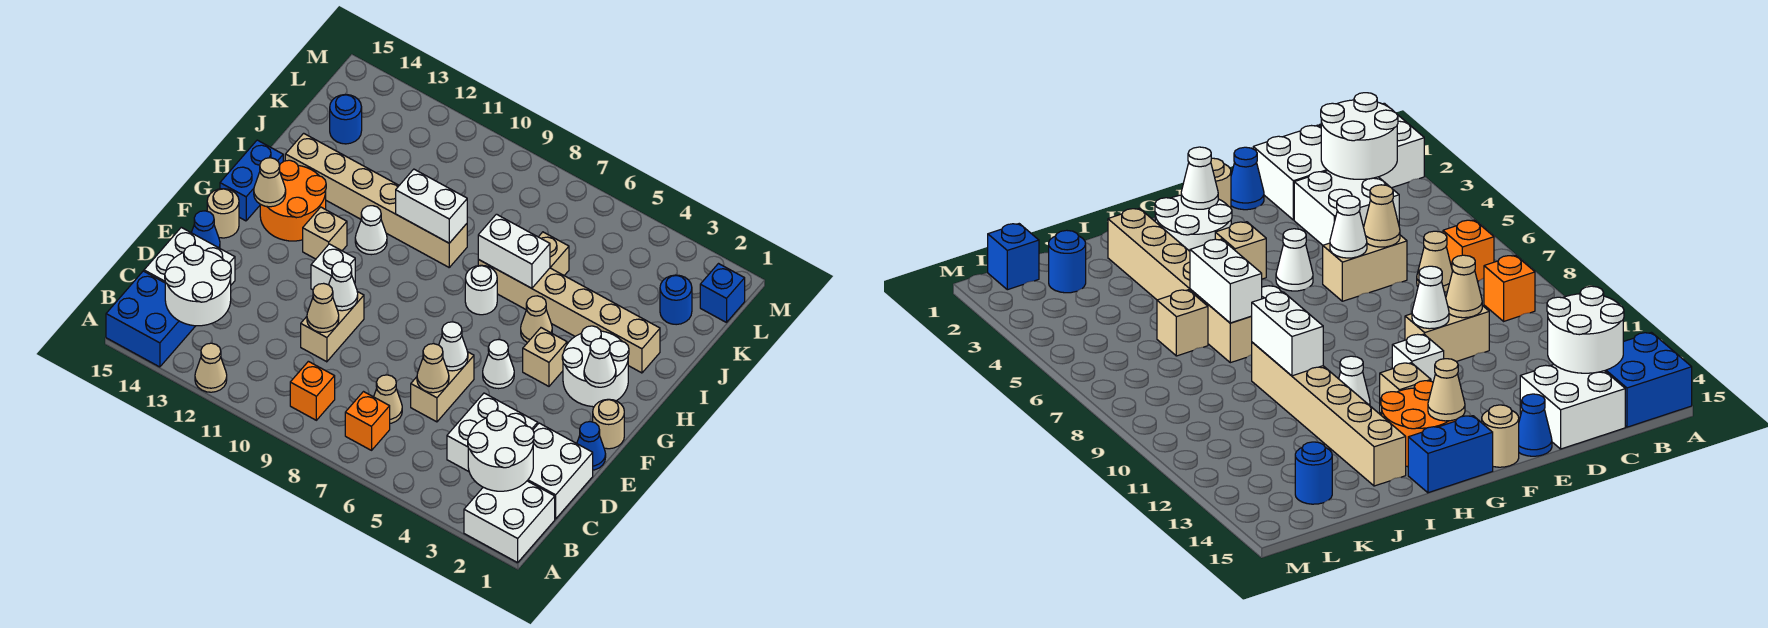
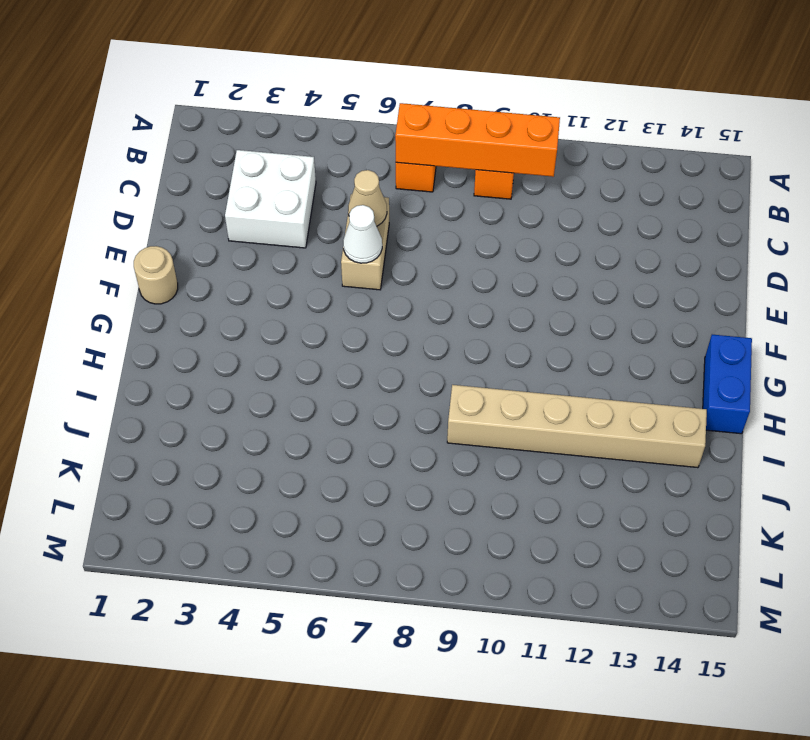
orange 1x4 brick [395,103,560,177] -> none
none -> white 2x2 brick [464,481,555,563]
none -> tan 1x1 cone [195,343,227,392]
none -> blue 2x2 brick [106,271,195,367]
none -> white 2x2 brick [527,423,593,519]

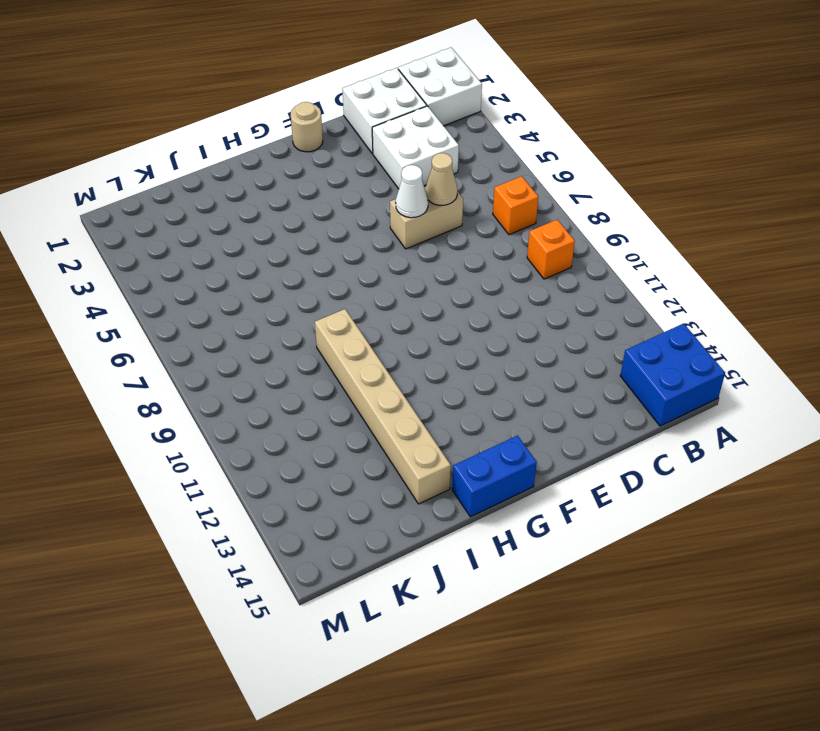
none -> tan 1x1 cone [195,343,227,392]
none -> tan 1x1 cone [374,375,402,423]
none -> white 2x2 brick [144,228,235,285]
none -> tan 1x2 brick [301,292,364,362]

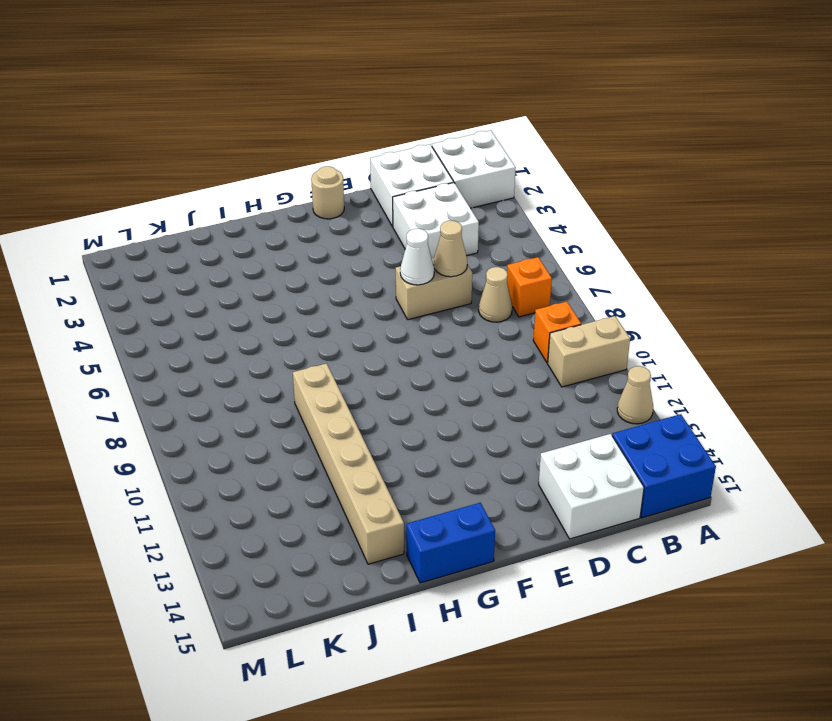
tan 1x2 brick [548,316,630,387] -> tan 1x2 brick moved to [301,292,364,362]
none -> blue 1x1 cone [577,422,606,470]
none -> blue 1x1 cone [191,211,220,248]
none -> white 1x1 cone [483,340,514,389]
none -> white 1x1 brick [311,244,355,290]

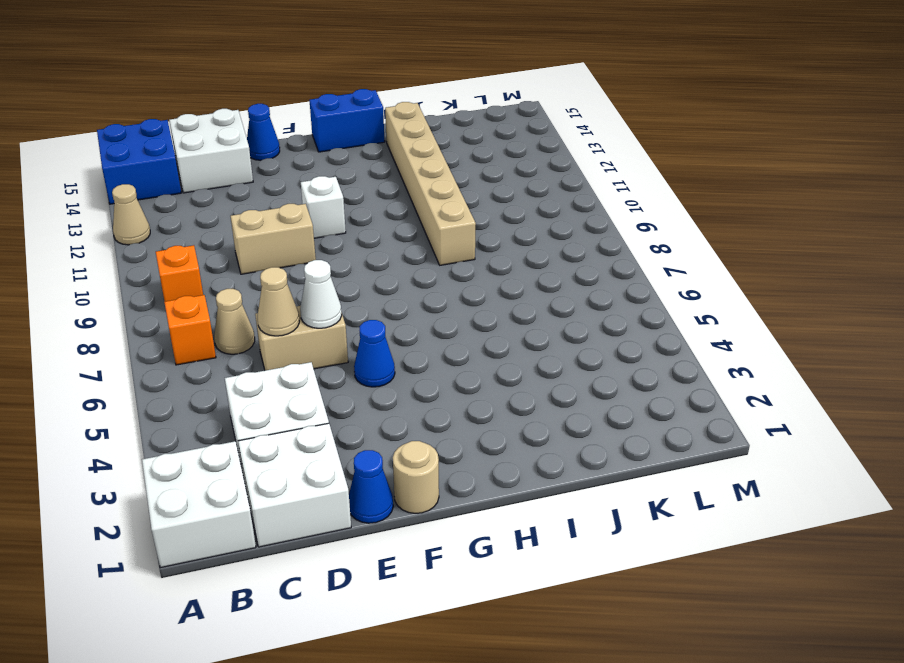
blue 1x1 cone [354,320,395,387] -> white 1x1 cone [483,340,514,389]
none -> tan 1x1 round brick [207,189,239,238]
none -> white 2x2 round brick [562,326,629,407]
none -> tan 1x1 brick [523,328,567,386]
none -> tan 1x1 brick [303,207,347,259]

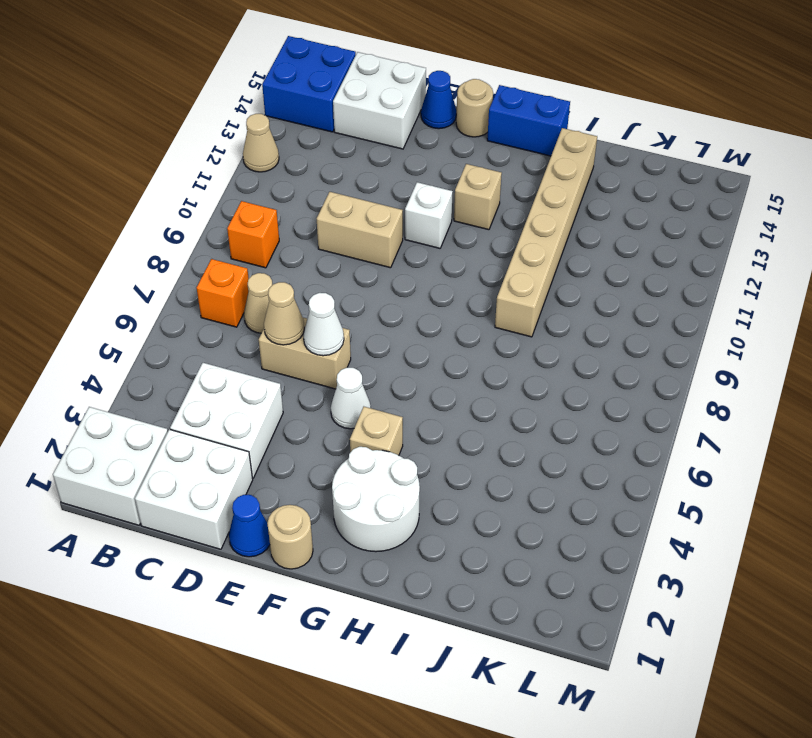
none -> orange 2x2 round brick [260,160,326,241]
none -> tan 1x1 cone [521,296,552,343]
none -> white 1x1 round brick [465,265,497,315]
none -> white 1x1 cone [355,206,387,255]

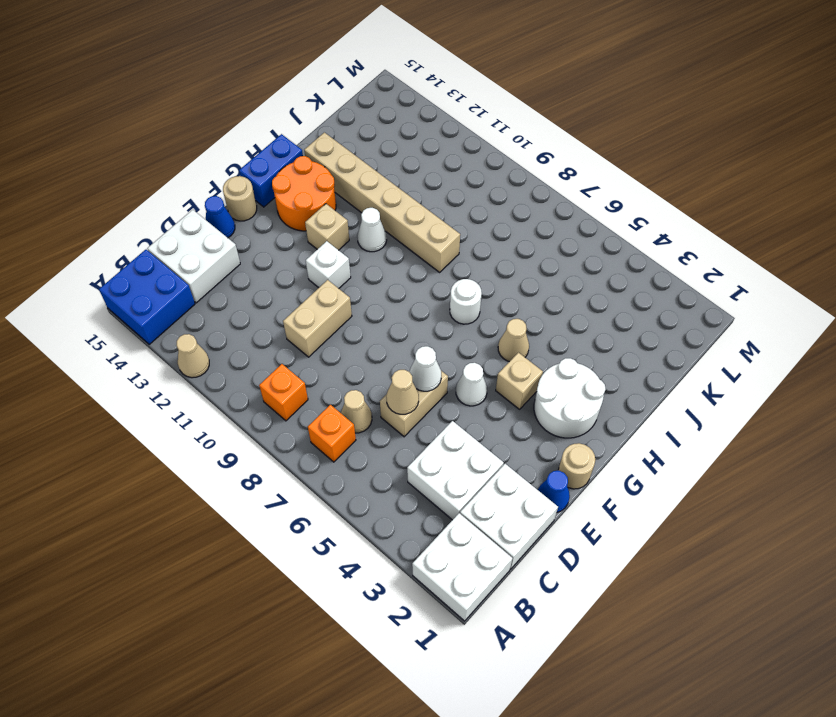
none -> tan 1x6 brick [478,260,660,373]
none -> tan 1x1 brick [539,232,569,275]
none -> blue 1x1 round brick [660,275,692,325]
none -> blue 1x1 round brick [330,94,362,144]

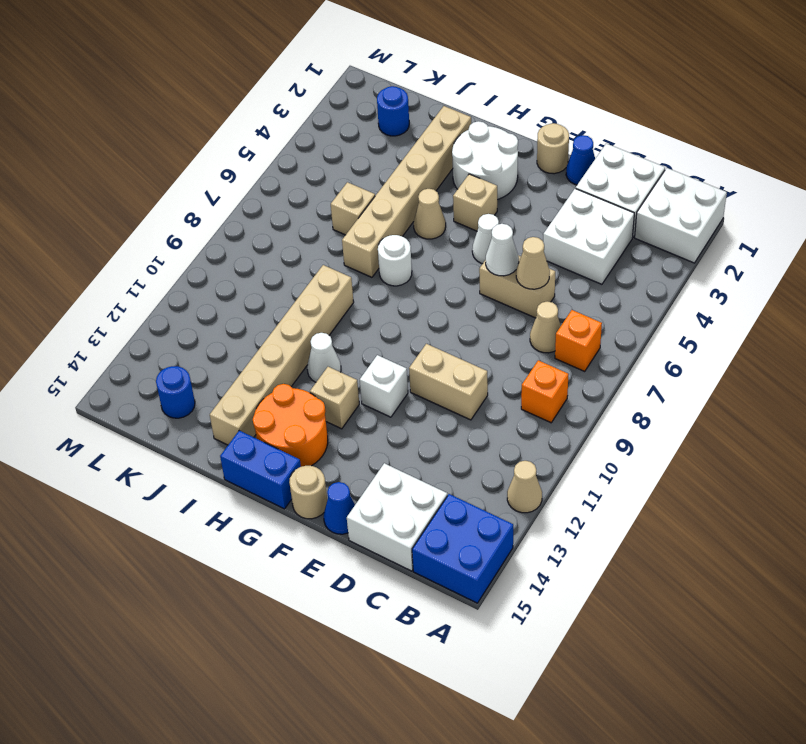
none -> blue 1x1 brick [700,264,745,323]
none -> white 2x2 round brick [468,411,534,491]
none -> white 2x2 round brick [165,245,231,326]
none -> tan 1x1 cone [307,283,339,332]

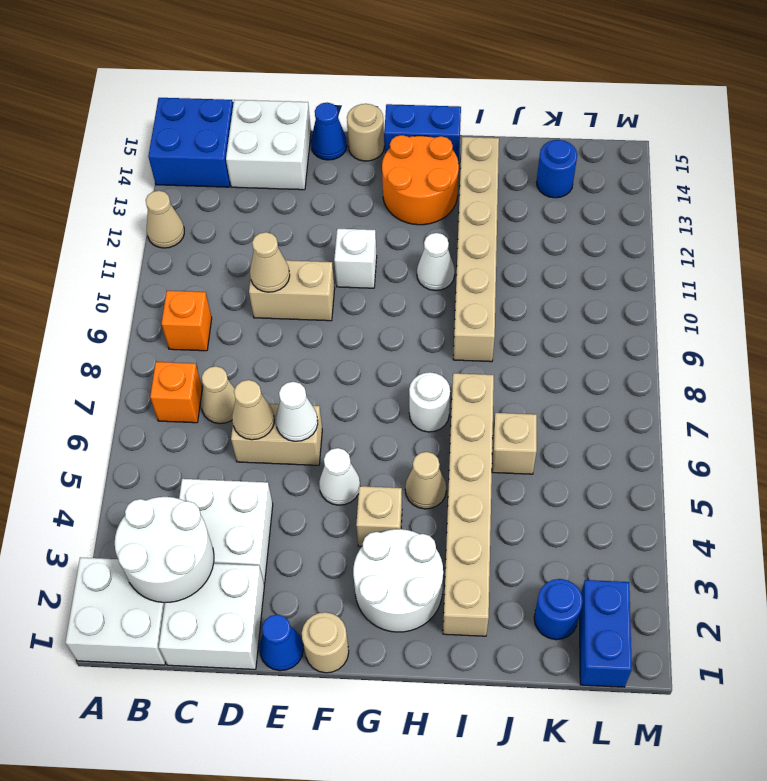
blue 1x2 brick [579,580,632,687] -> blue 1x1 brick [700,264,745,323]
none -> tan 1x1 brick [303,207,347,259]
none -> white 2x2 round brick [165,245,231,326]
none -> white 1x1 cone [329,262,358,311]
none -> white 1x1 cone [584,338,616,387]

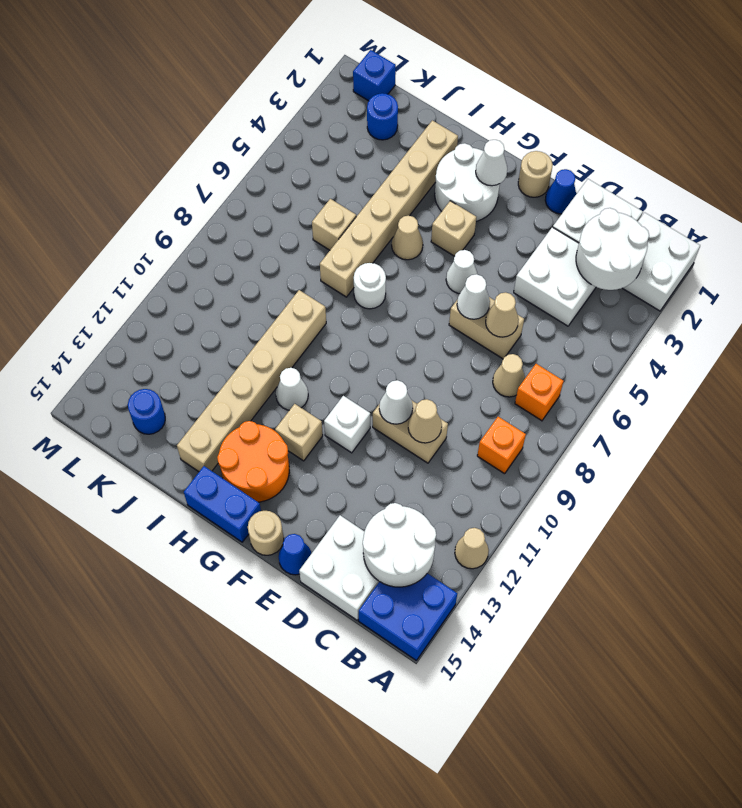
none -> tan 1x1 cone [254,158,286,207]
none -> white 1x2 brick [478,214,550,288]
none -> white 1x2 brick [396,169,467,243]

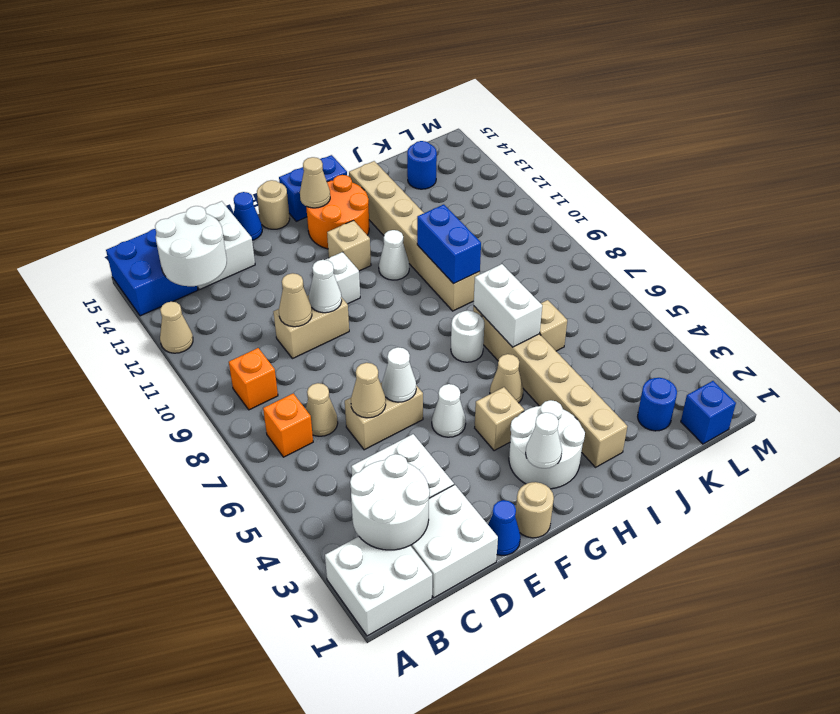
blue 1x2 brick [417,205,481,284] -> white 1x2 brick [396,169,467,243]

